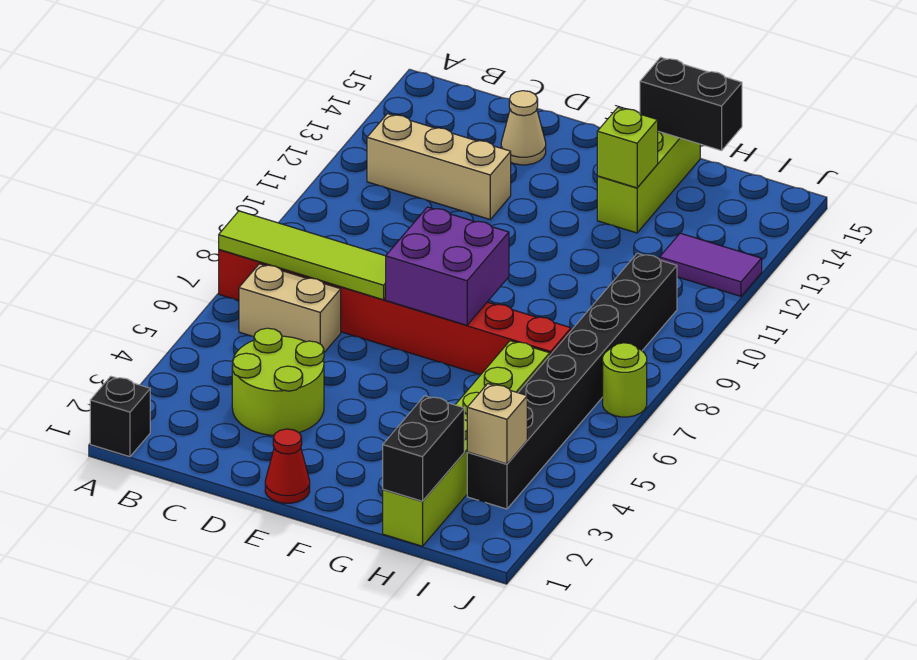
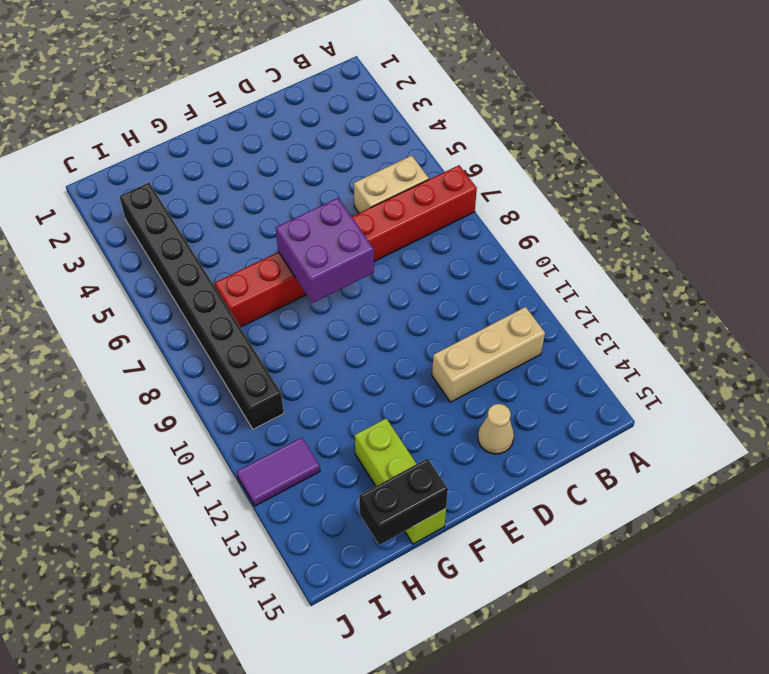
none -> black 1x1 brick [90,376,150,457]
none -> lime 2x2 round brick [232,328,324,435]
none -> red 1x1 cone [265,429,310,503]

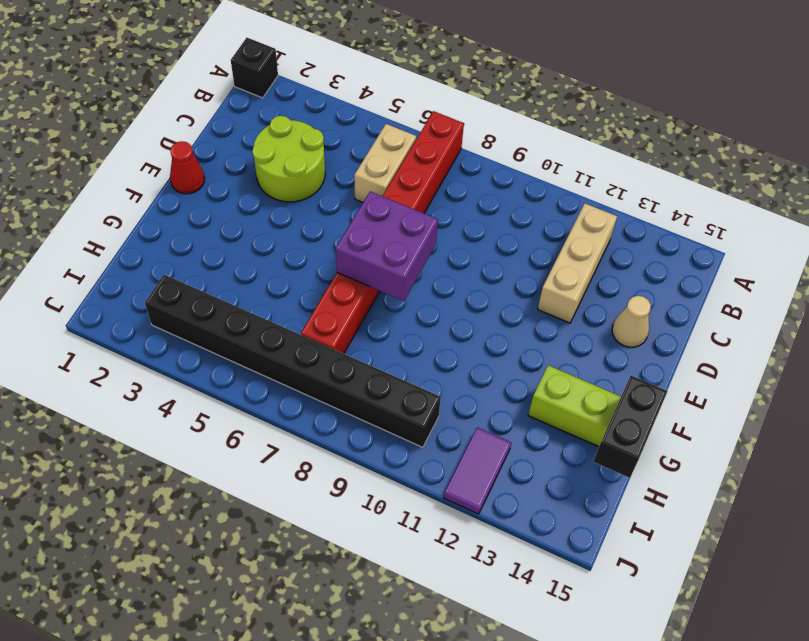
none -> lime 1x6 brick [383,341,550,546]
none -> lime 1x1 round brick [603,343,647,417]
none -> lime 1x4 tile [219,211,386,300]

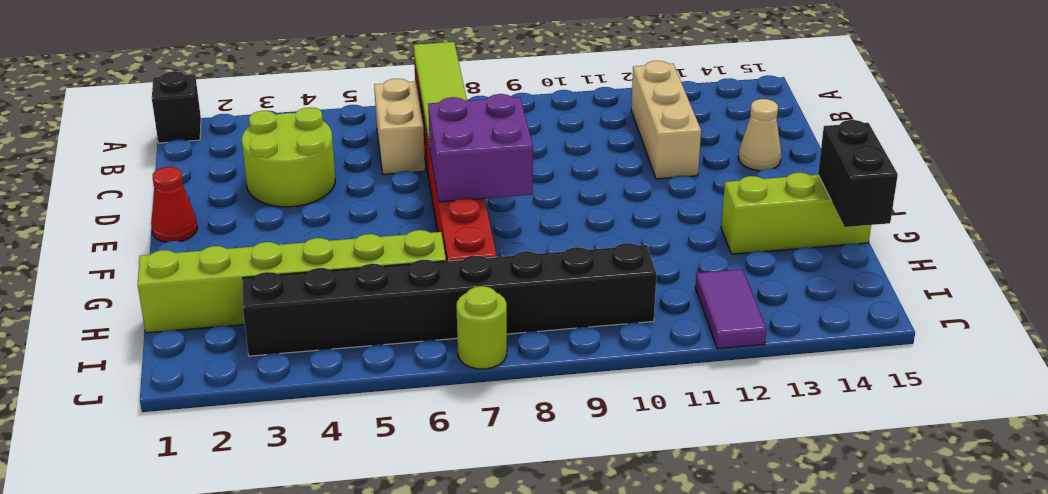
none -> lime 1x1 brick [597,108,658,188]
none -> black 1x2 brick [383,396,464,501]
none -> tan 1x1 brick [467,384,527,464]

